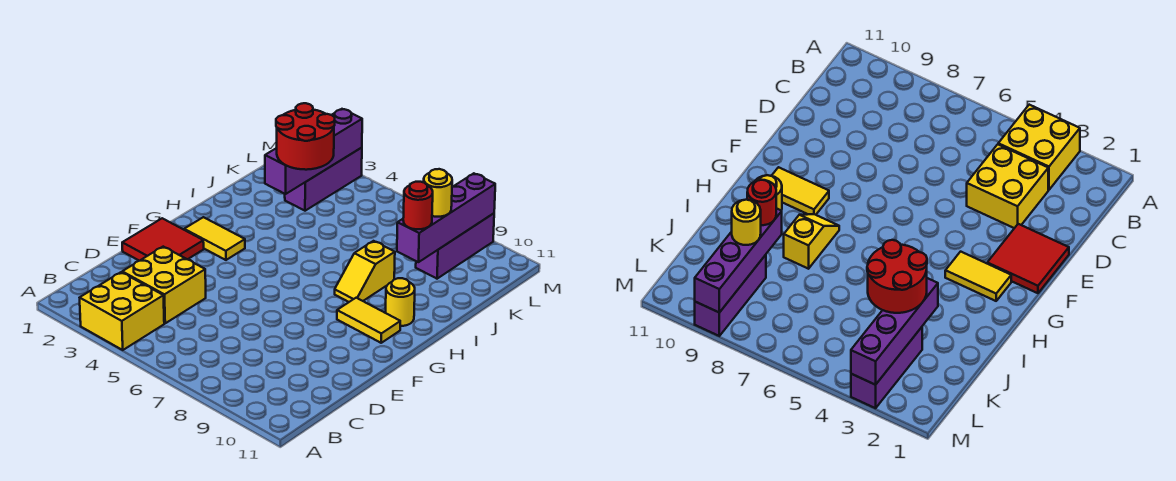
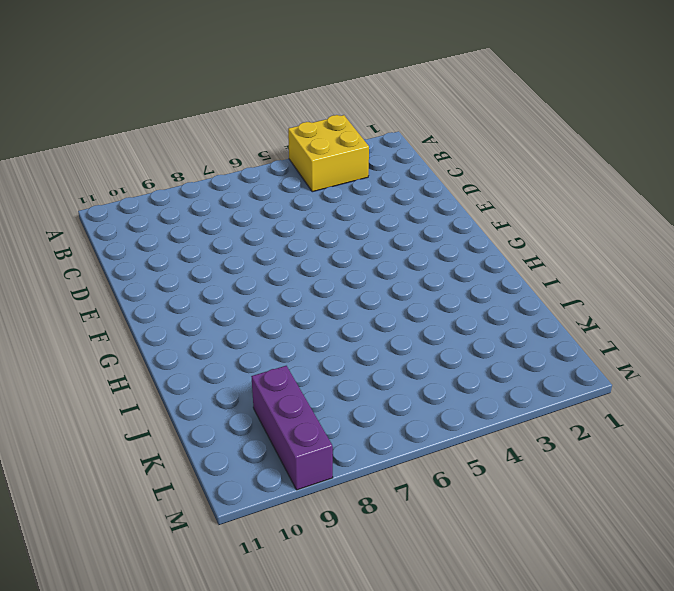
none -> yellow 2x2 brick [122,247,206,323]
none -> red 2x2 tile [122,218,204,261]
none -> yellow 1x2 tile [184,217,245,260]

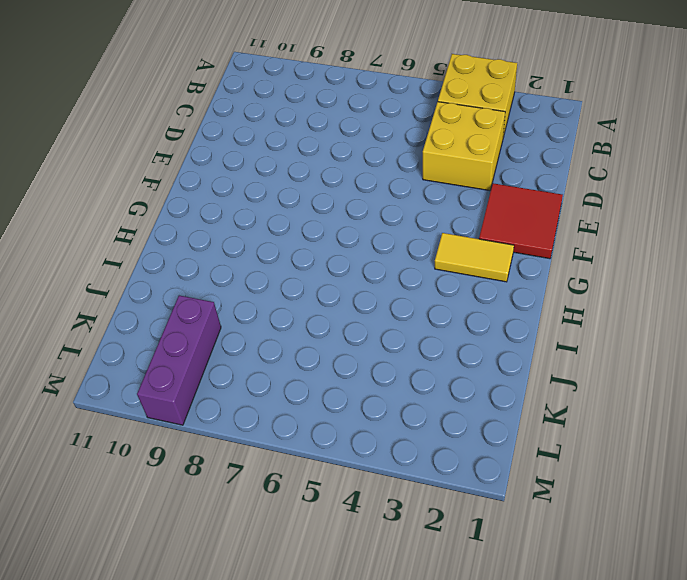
none -> yellow 1x2 tile [337,298,400,343]
none -> yellow 1x2 slope [335,241,395,302]
none -> yellow 1x1 round brick [386,278,415,326]

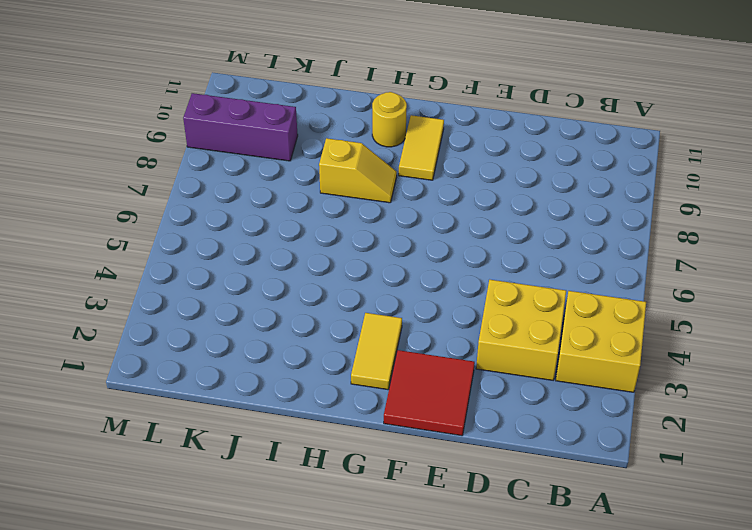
none -> purple 1x3 brick [285,148,362,211]
none -> purple 1x4 brick [265,109,362,194]
none -> purple 1x4 brick [397,173,495,262]

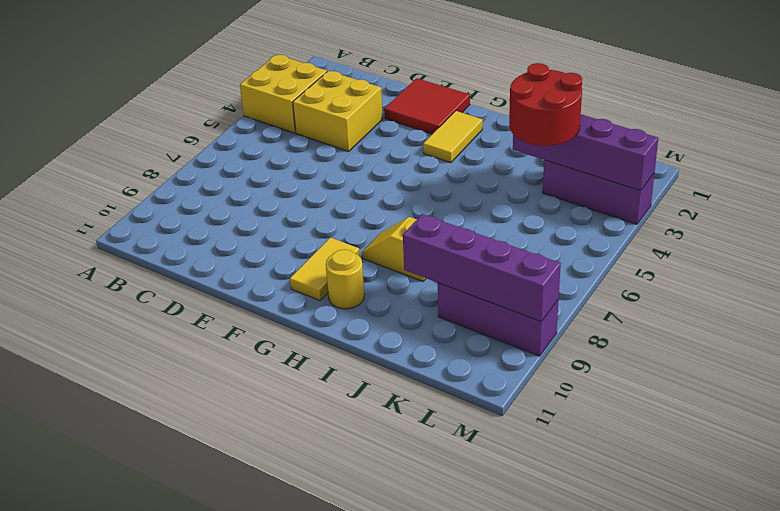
none -> red 1x1 round brick [403,182,433,229]
none -> yellow 1x1 round brick [424,169,452,217]

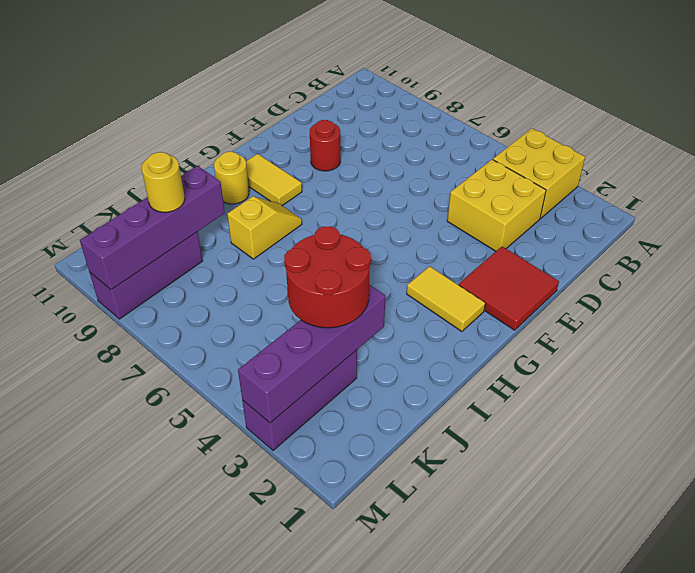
red 1x1 round brick [310,120,341,171] -> red 1x1 round brick moved to [403,182,433,229]

